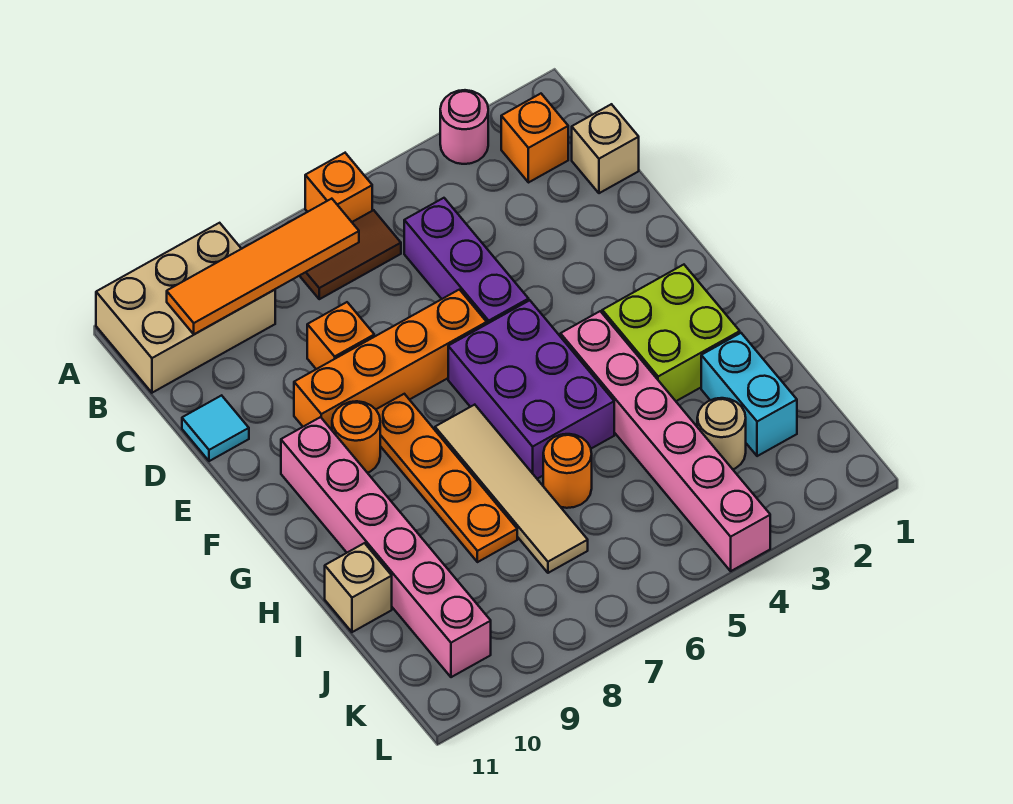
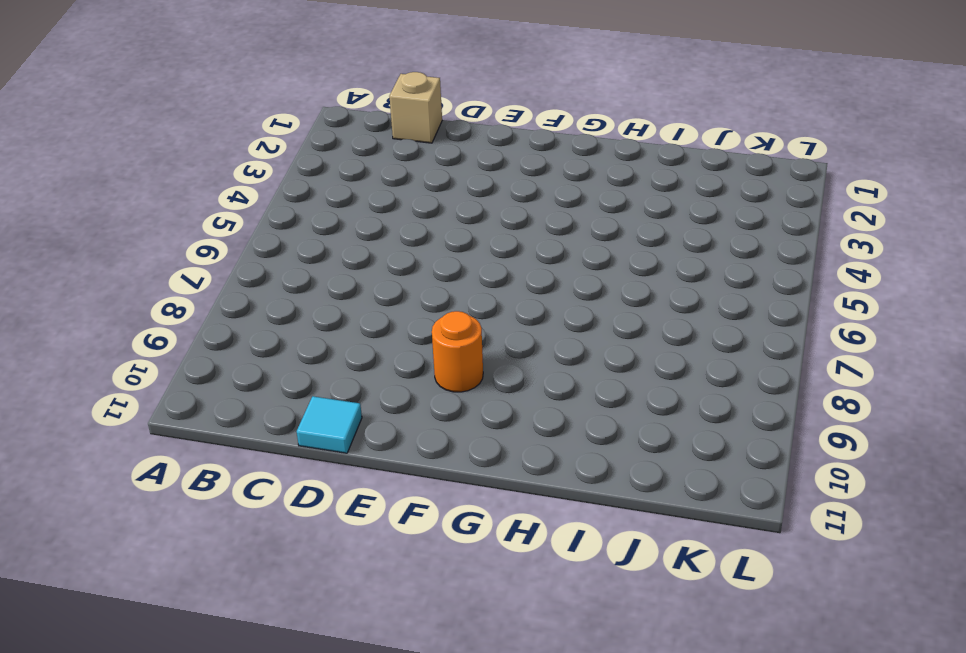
none -> pink 1x1 round brick [440,90,488,164]
none -> orange 1x1 brick [305,153,372,222]
none -> tan 2x3 brick [96,223,275,393]

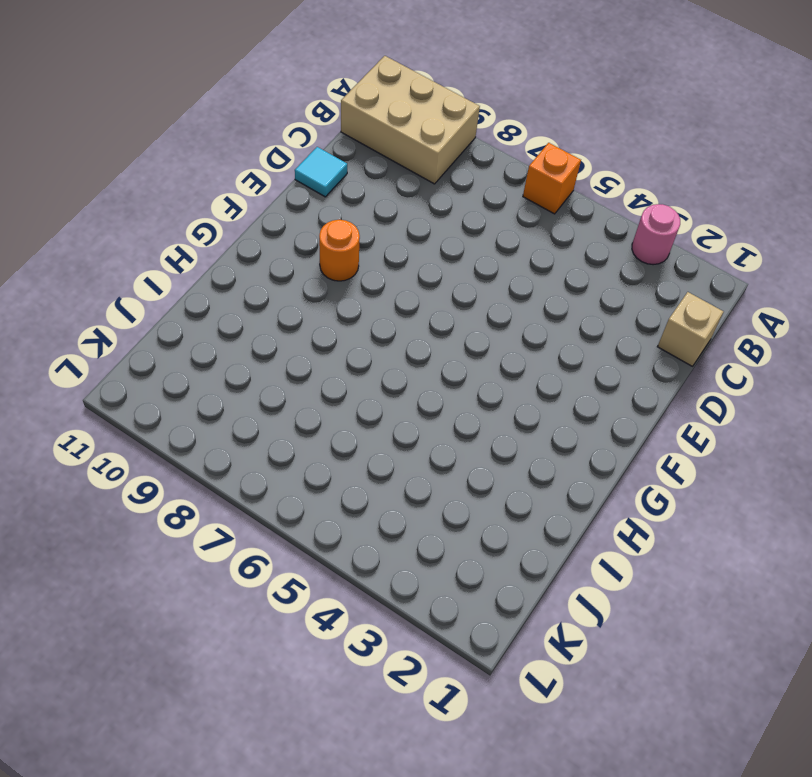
none -> orange 1x1 brick [501,94,568,183]
none -> brown 1x2 tile [300,210,401,299]
none -> purple 1x3 brick [404,198,529,324]

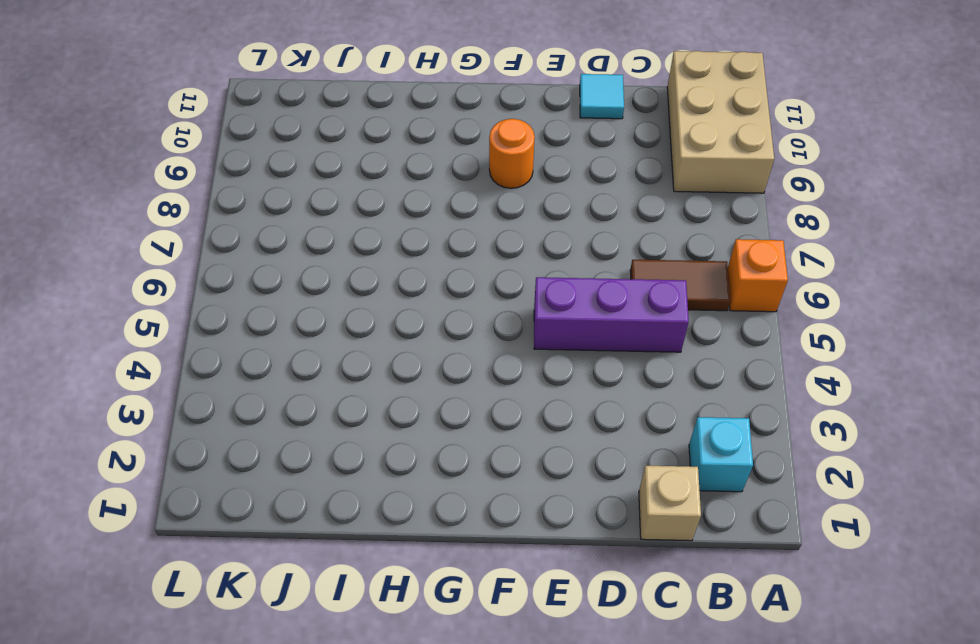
cyan 1x1 brick [689,417,753,492] -> orange 1x1 brick [501,94,568,183]
brown 1x2 tile [630,260,730,311] -> brown 1x2 tile turned to [300,210,401,299]
none -> pink 1x1 round brick [440,90,488,164]
none -> orange 1x1 brick [307,302,374,369]
none -> orange 1x4 brick [294,290,487,430]

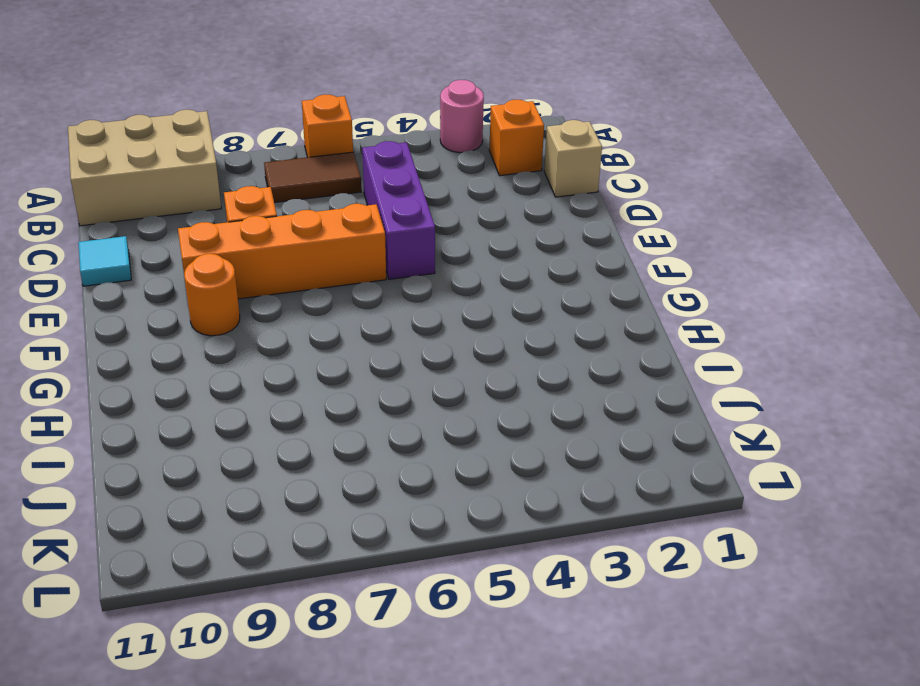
none -> purple 2x3 brick [448,300,614,479]
none -> orange 1x4 plate [376,394,517,562]
none -> pink 1x6 brick [281,417,491,677]

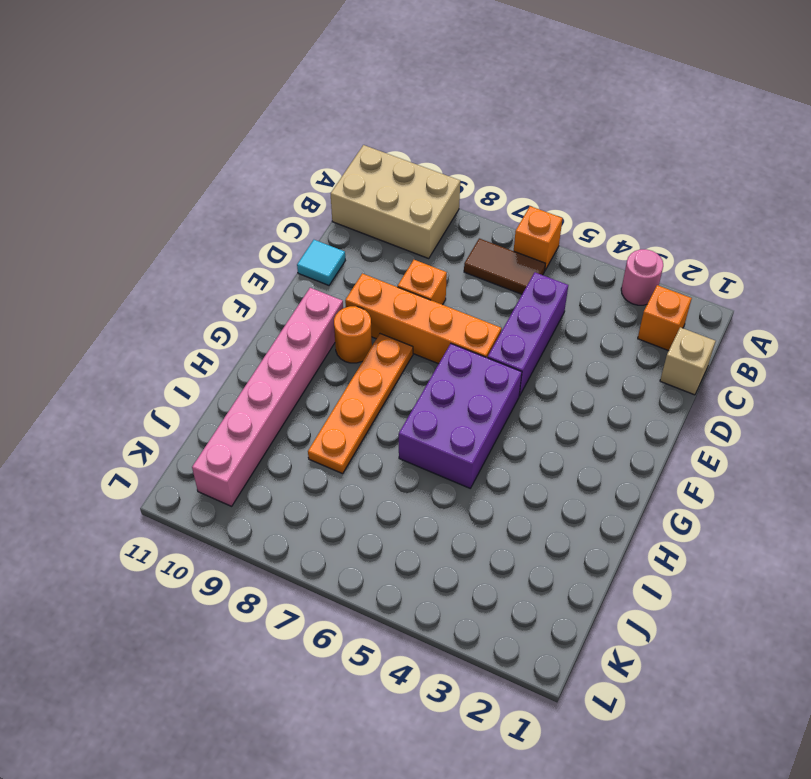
none -> lime 2x2 brick [602,265,740,401]
none -> pink 1x6 brick [560,311,770,571]
none -> tan 1x4 tile [435,405,588,573]

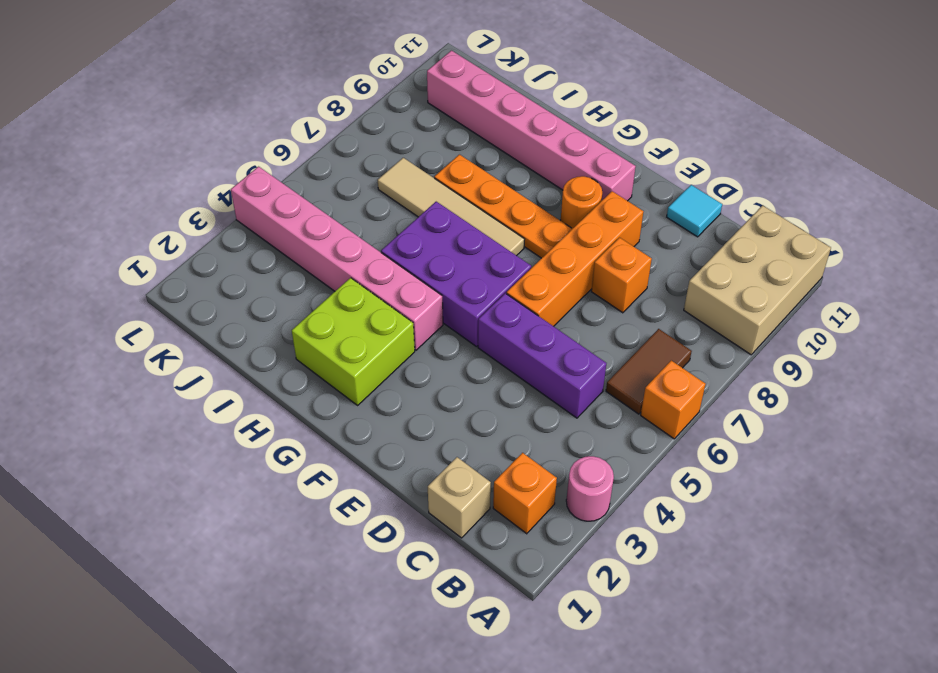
none -> cyan 1x2 brick [701,333,797,456]
none -> orange 1x1 round brick [543,434,592,508]
none -> tan 1x1 brick [325,543,392,632]

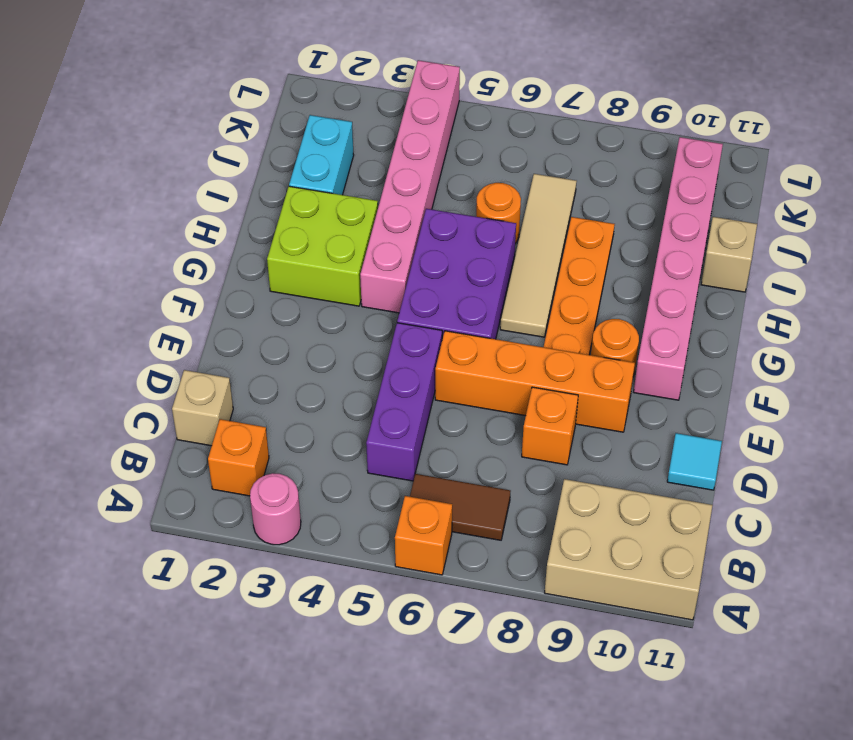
none -> tan 1x1 round brick [697,398,746,469]
none -> orange 1x4 tile [167,199,359,334]

